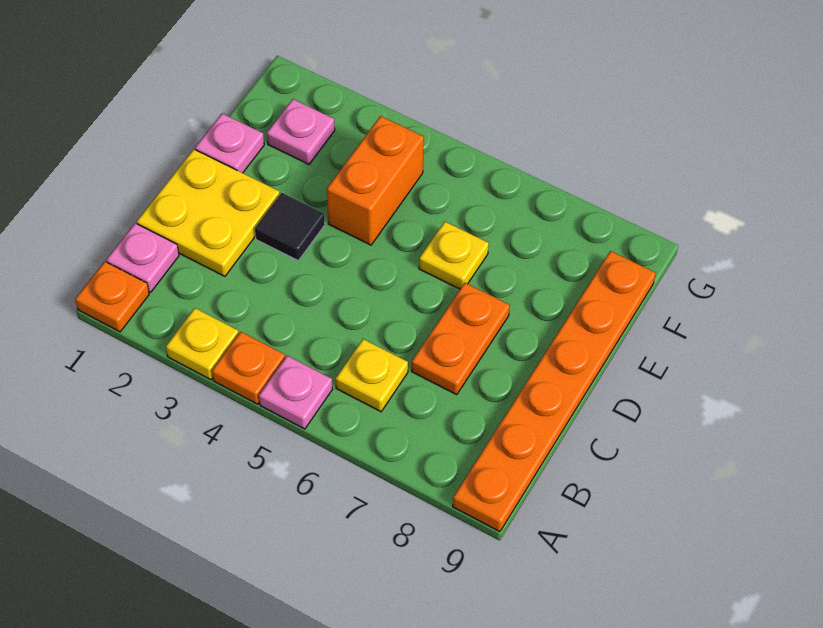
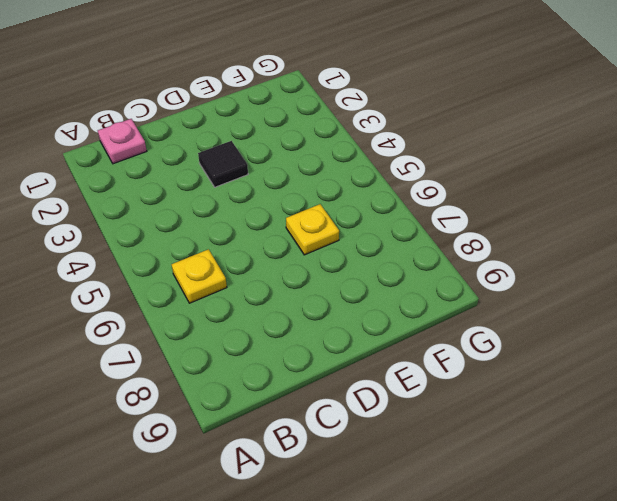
none -> orange 1x1 plate [75,262,149,332]
none -> yellow 1x1 plate [166,308,239,380]
none -> orange 1x1 plate [212,332,285,404]

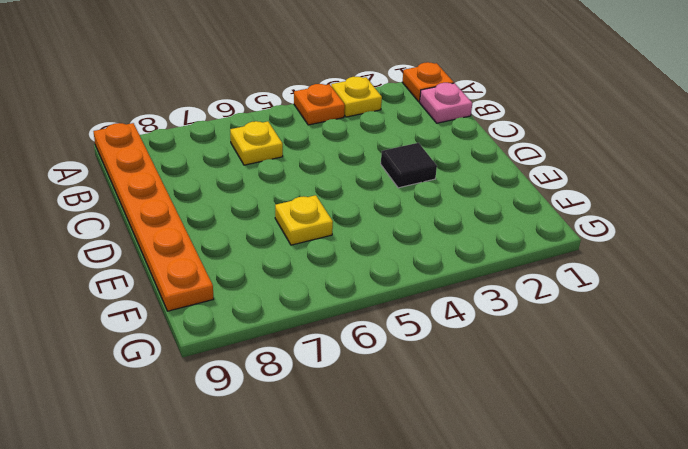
none -> pink 1x1 plate [259,356,332,429]
none -> yellow 2x2 plate [137,149,280,276]
none -> orange 1x2 plate [412,283,510,395]

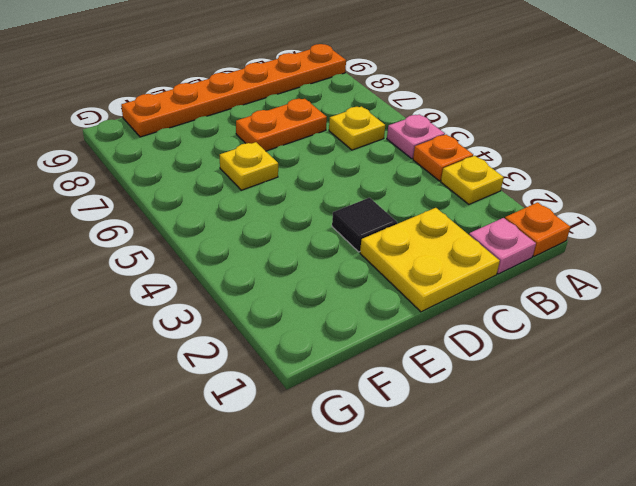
none -> pink 1x1 plate [195,113,264,173]
none -> orange 1x2 brick [327,116,424,245]
none -> pink 1x1 plate [267,99,335,164]

